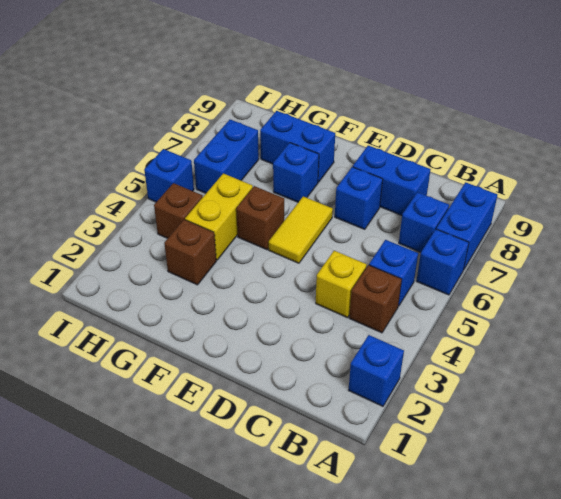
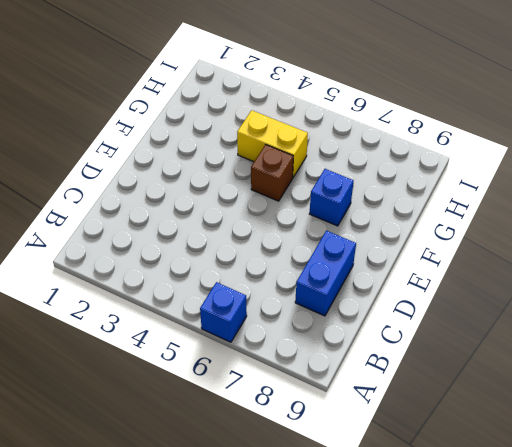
none -> blue 1x1 brick [349,335,404,406]
none -> blue 1x2 brick [436,182,497,269]
none -> brown 1x1 brick [349,265,402,333]

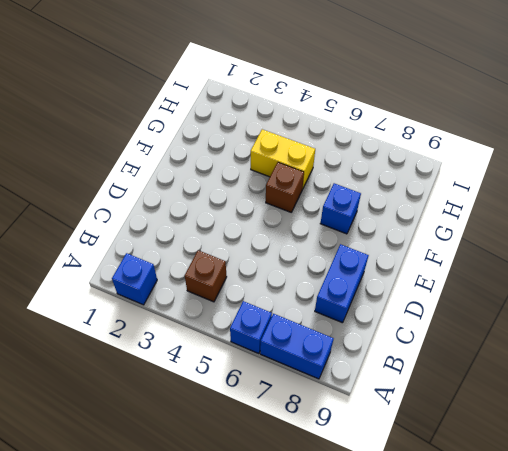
none -> blue 1x1 brick [369,240,418,306]
none -> blue 1x1 brick [399,192,449,252]
none -> yellow 1x1 brick [316,251,367,318]

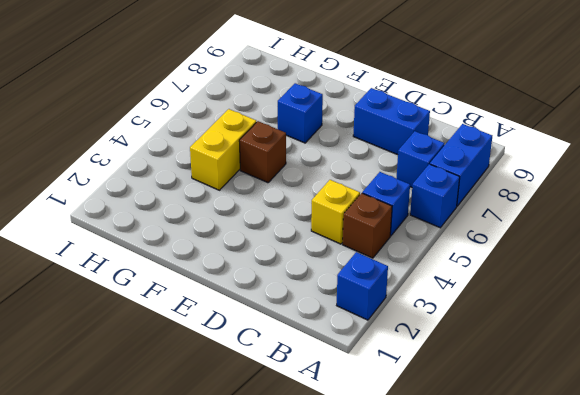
none -> blue 1x1 brick [335,167,383,229]
none -> yellow 1x2 tile [269,196,333,263]
none -> blue 1x2 brick [260,111,335,182]

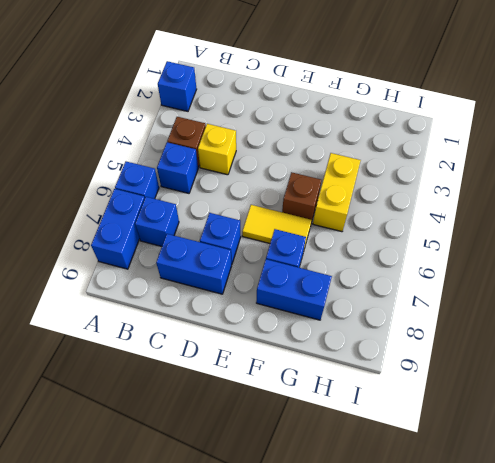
yellow 1x2 tile [242,205,312,248] -> yellow 1x2 tile turned to [269,196,333,263]
none -> brown 1x1 brick [164,220,216,285]
none -> brown 1x1 brick [154,183,203,238]
none -> blue 1x2 brick [194,120,259,193]

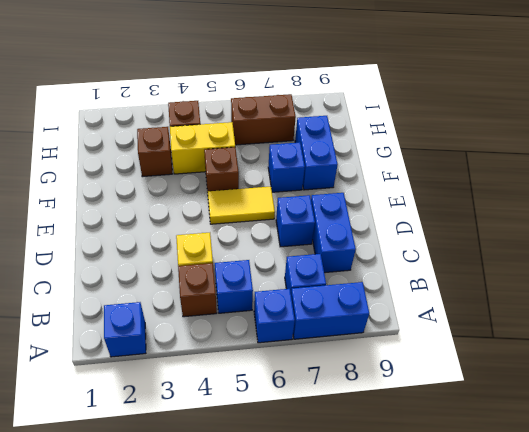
brown 1x2 brick [231,94,296,145] -> blue 1x2 brick [194,120,259,193]
none -> blue 1x1 brick [144,149,194,202]

